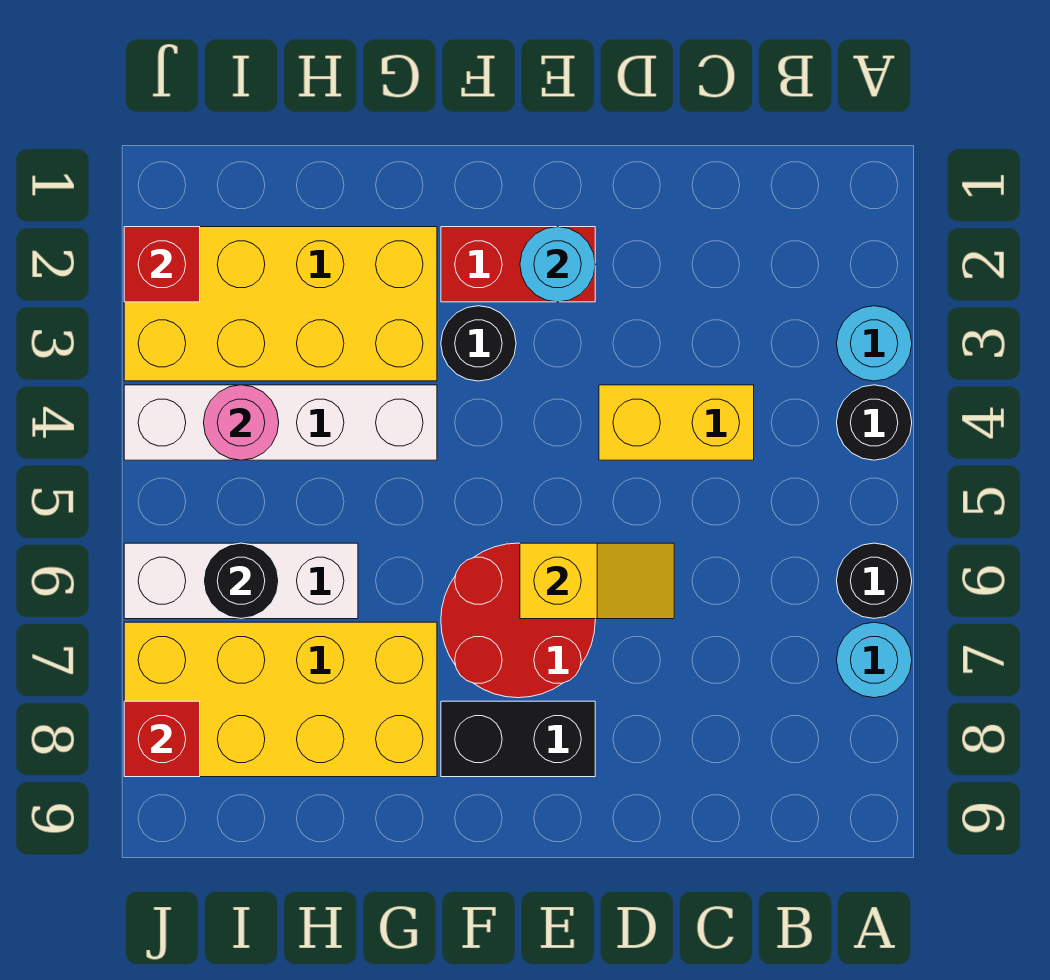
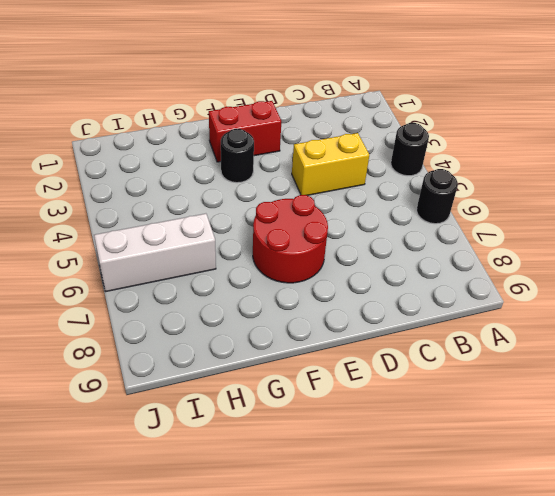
none -> cyan 1x1 round brick [837,306,912,381]
none -> cyan 1x1 round brick [837,622,912,698]
none -> black 1x2 brick [441,701,595,777]

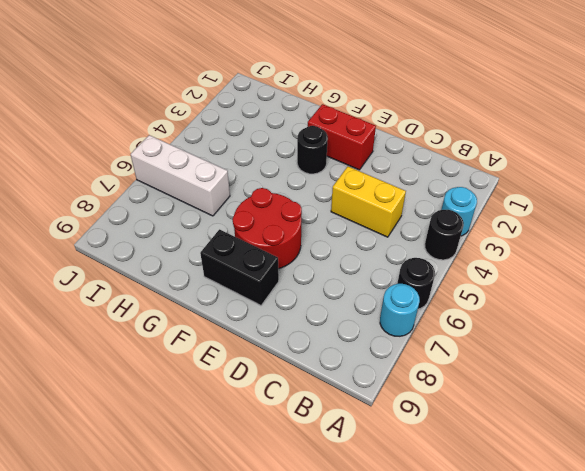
none -> yellow 2x4 brick [124,227,437,381]
none -> white 1x4 brick [124,385,437,460]
none -> yellow 2x4 brick [124,622,437,777]

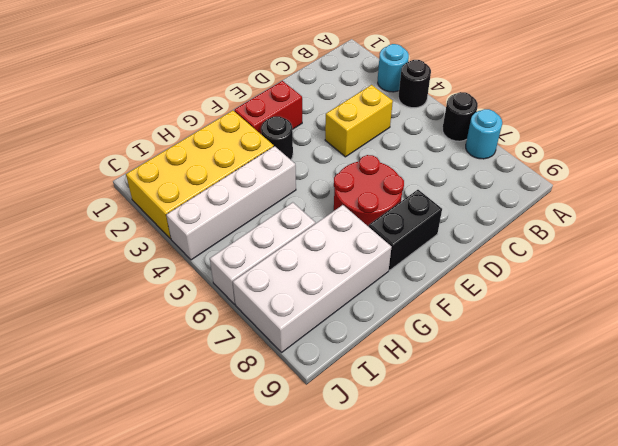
white 2x4 brick [233,205,391,352] -> yellow 2x4 brick [124,622,437,777]
none -> yellow 1x2 slope [520,543,674,619]
none -> cyan 1x1 round brick [520,227,595,302]
none -> pink 1x1 round brick [203,385,279,460]

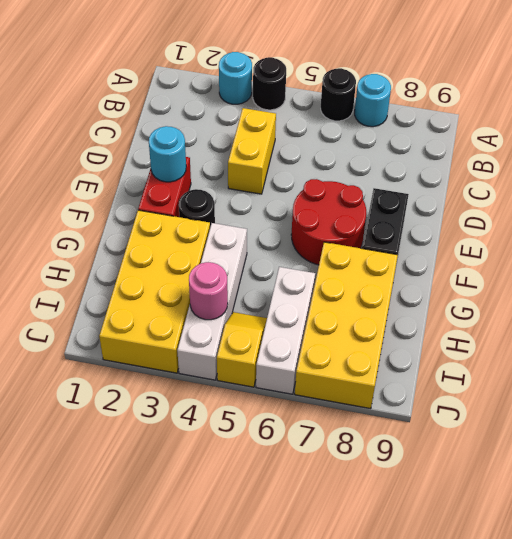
yellow 1x2 slope [217,312,267,387] -> yellow 1x2 slope moved to [520,543,674,619]
none -> black 1x1 round brick [204,543,279,619]
none -> red 1x1 brick [124,227,200,302]
none -> red 1x1 brick [124,701,200,777]

